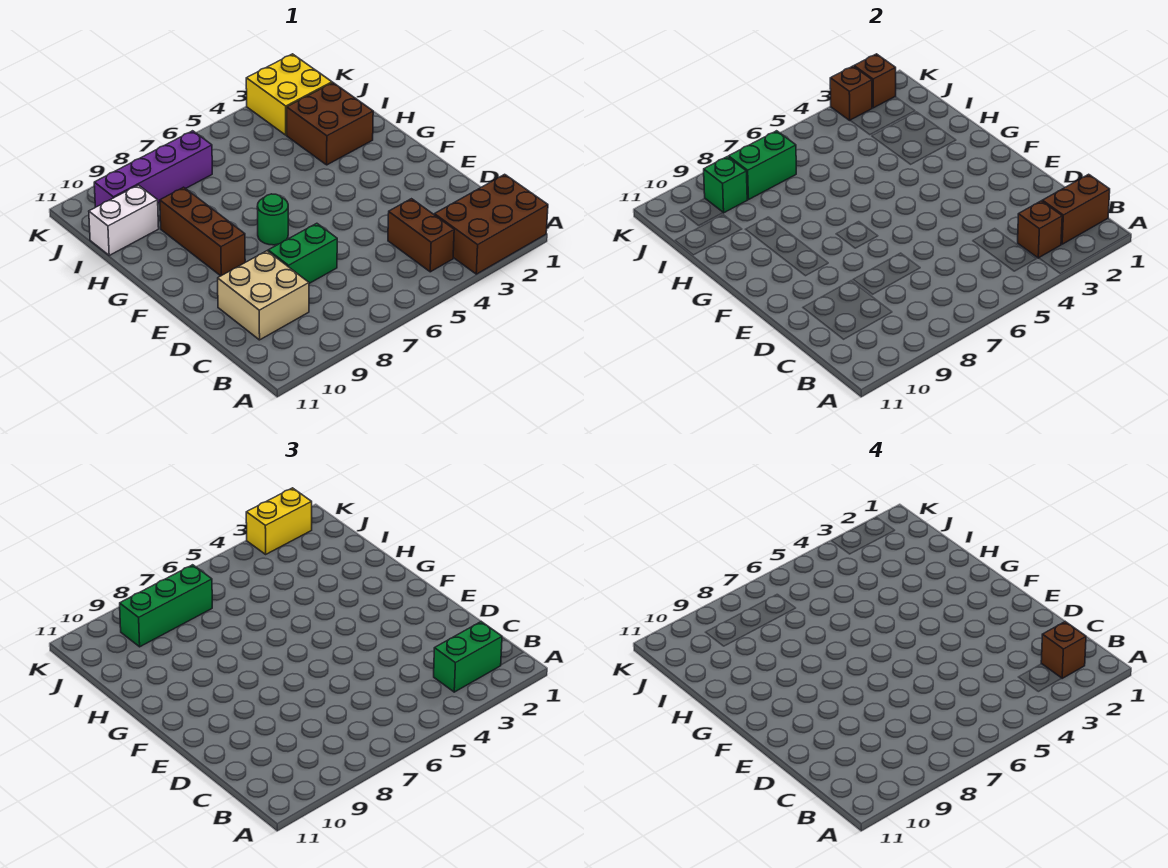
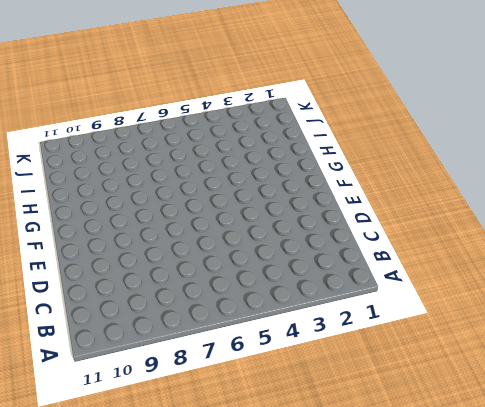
none -> brown 2x3 brick [434,174,548,274]
none -> brown 1x2 brick [388,199,454,272]
none -> tan 2x2 brick [218,251,309,340]

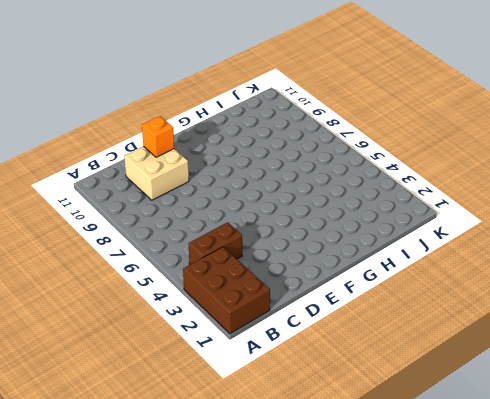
orange 1x1 brick [142,116,174,157] -> none
none -> green 1x2 brick [268,223,337,283]
none -> green 1x1 round brick [257,194,288,245]
none -> brown 1x3 brick [160,187,245,276]

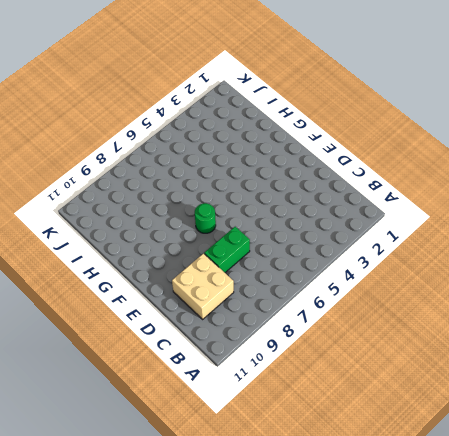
none -> brown 2x3 brick [434,174,548,274]
none -> brown 1x2 brick [388,199,454,272]
none -> brown 1x3 brick [160,187,245,276]

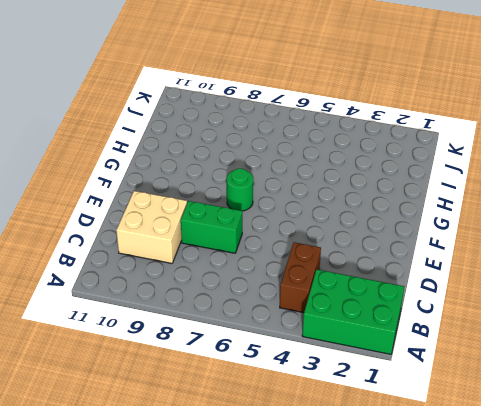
green 2x3 brick [302,269,404,354] -> brown 2x3 brick [434,174,548,274]
none -> brown 1x3 brick [160,187,245,276]
none -> brown 2x2 brick [287,83,373,165]
none -> white 1x2 brick [89,185,159,255]

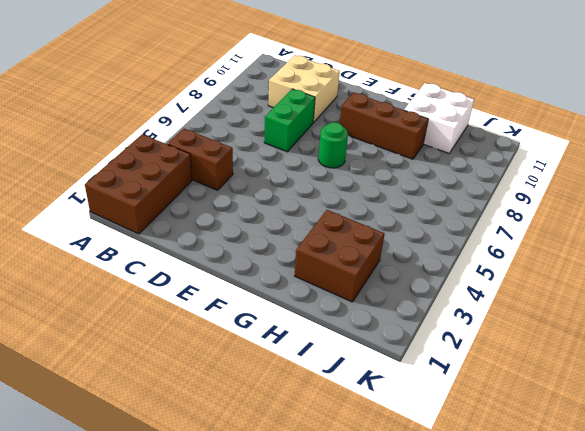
white 2x2 brick [404,83,474,153] -> white 1x2 brick [89,185,159,255]
none -> yellow 2x2 brick [246,54,332,135]
none -> purple 1x4 brick [94,131,212,207]
none -> brown 1x2 brick [1042,174,1110,244]

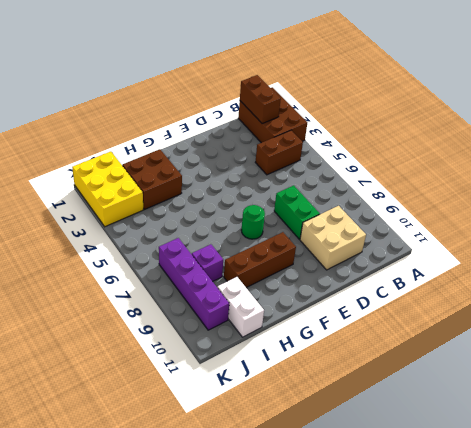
purple 1x1 brick [192,244,223,281] -> none
yellow 2x3 brick [72,152,143,227] -> yellow 2x2 brick [246,54,332,135]
none -> brown 1x1 brick [1018,201,1062,258]
none -> green 1x2 brick [729,131,796,200]
none -> green 1x1 brick [704,157,747,213]

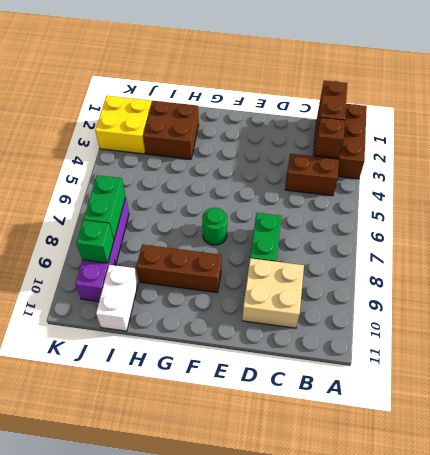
none -> brown 1x1 brick [854,54,896,108]
none -> brown 1x1 brick [830,66,872,120]
none -> green 1x2 brick [434,622,502,692]

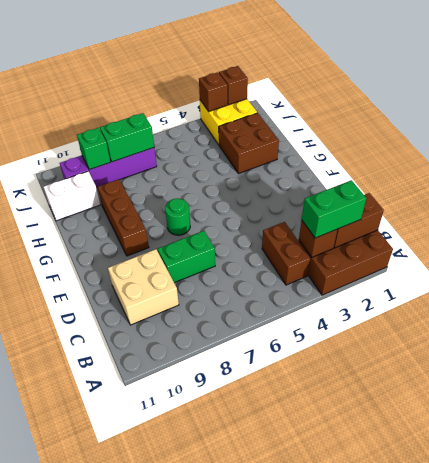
none -> green 1x3 brick [120,565,212,647]
none -> yellow 1x2 brick [246,488,312,554]
none -> brown 1x1 brick [1041,622,1086,678]

